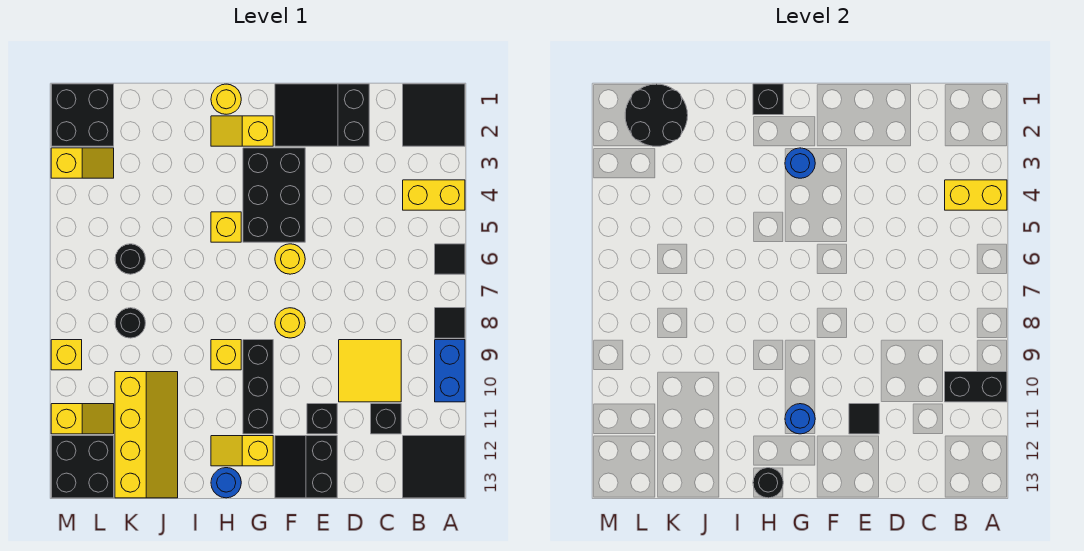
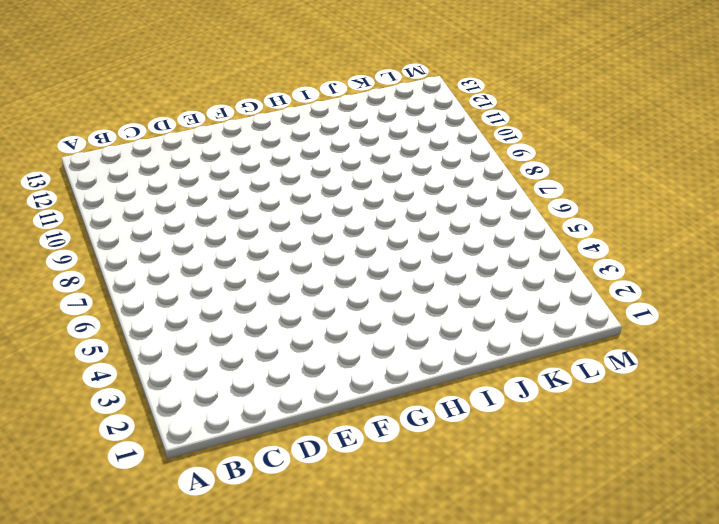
none -> black 2x2 tile [403,84,465,146]
none -> yellow 1x2 brick [403,180,465,210]
none -> black 1x1 tile [435,244,465,274]
none -> black 1x1 tile [435,308,465,338]

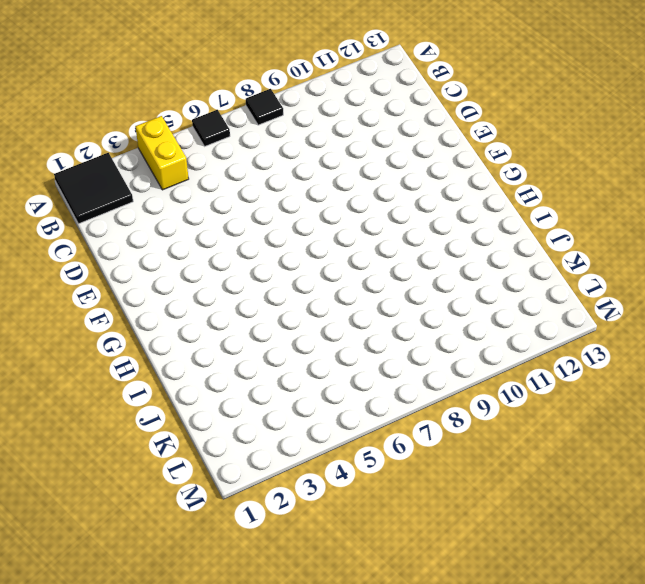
none -> blue 1x2 brick [435,340,465,402]
none -> black 2x2 tile [403,436,465,498]
none -> yellow 2x2 tile [339,340,401,402]
none -> black 1x1 brick [371,404,401,434]

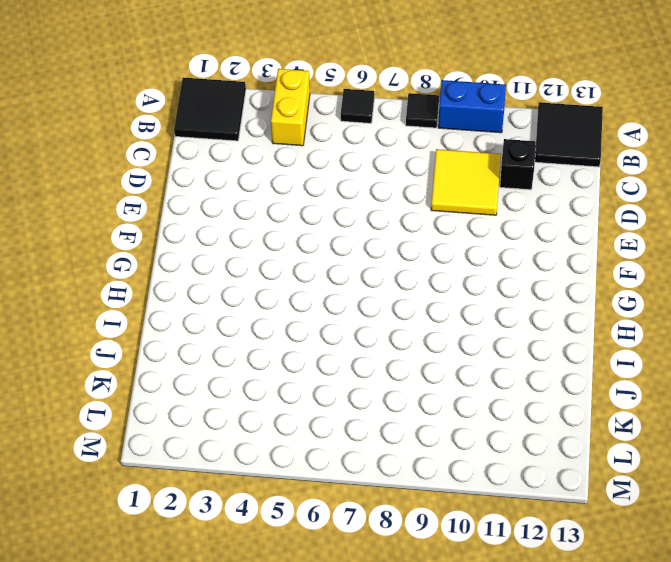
none -> black 2x3 slope [275,84,369,146]
none -> black 1x1 brick [307,404,337,434]
none -> black 2x2 slope [275,436,337,498]
none -> black 2x3 brick [243,148,305,242]

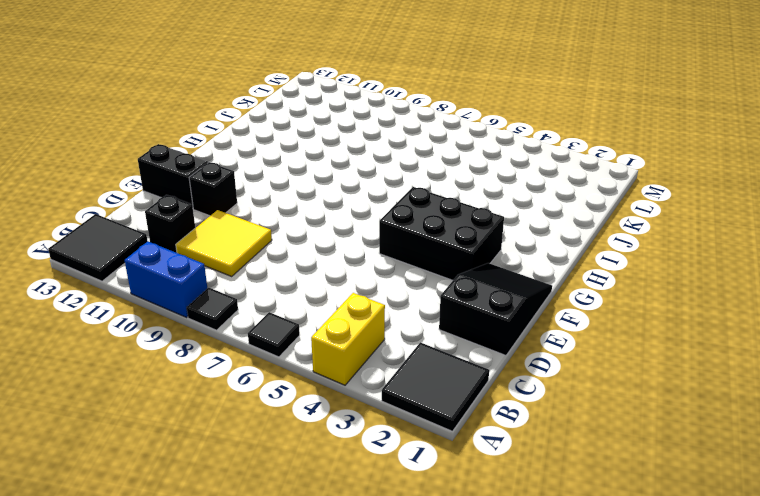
none -> yellow 1x1 round brick [275,244,305,274]
none -> yellow 1x1 round brick [275,308,305,338]
none -> yellow 1x2 slope [211,116,273,146]
none -> black 1x3 brick [243,340,273,434]

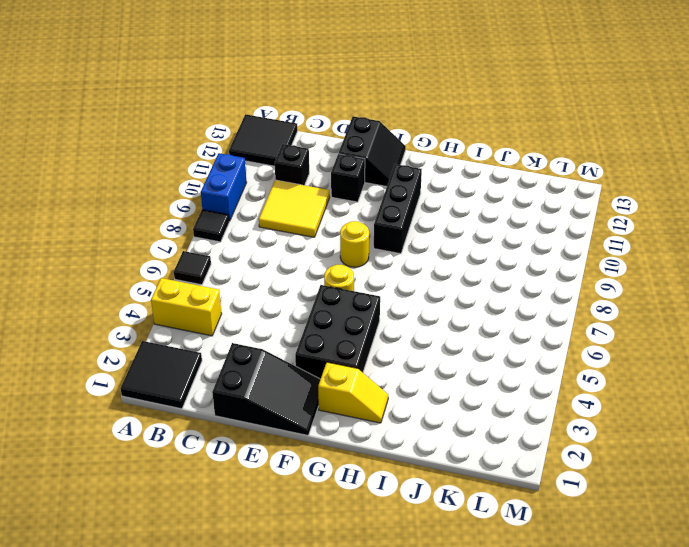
none -> yellow 1x2 slope [211,436,273,466]
none -> yellow 1x1 round brick [211,84,241,114]
none -> yellow 1x1 brick [211,212,241,242]
none -> yellow 1x1 brick [211,340,241,370]

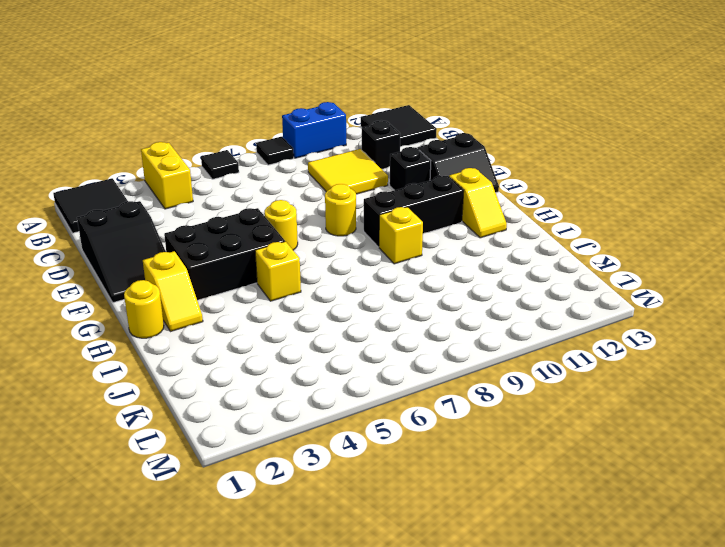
none -> blue 1x1 round brick [211,468,241,498]
none -> yellow 2x4 slope [115,372,178,498]
none -> black 1x1 round brick [115,244,146,274]
none -> black 1x1 round brick [115,308,145,338]

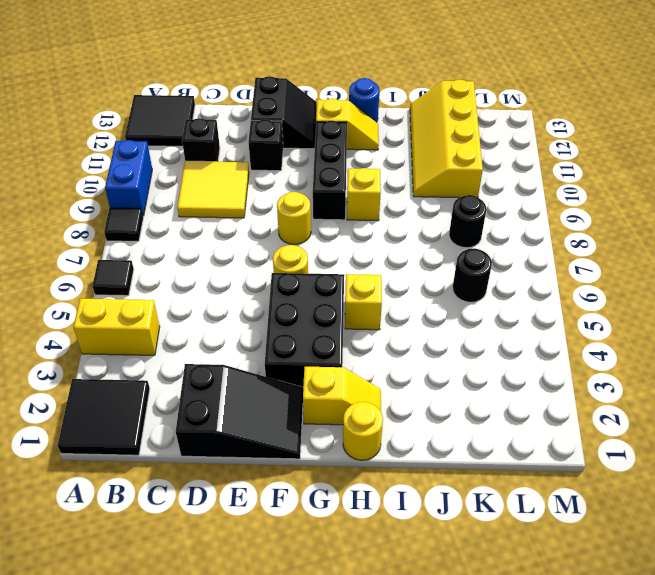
none -> black 2x2 brick [51,84,114,146]
none -> yellow 1x2 slope [51,148,114,178]
none -> yellow 1x2 slope [51,404,114,434]
none -> black 2x2 brick [51,436,114,498]

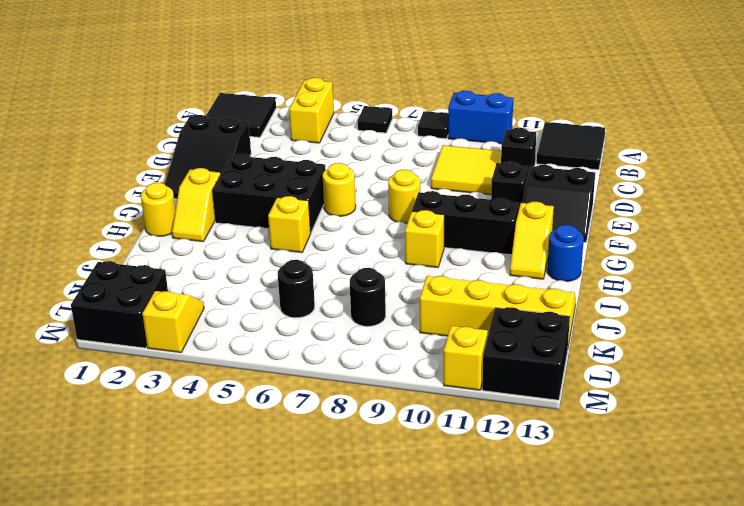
none -> yellow 1x1 brick [51,340,82,370]
none -> yellow 1x2 brick [945,180,1007,210]
none -> black 1x2 brick [945,372,1007,402]
none -> black 1x1 tile [849,404,879,434]

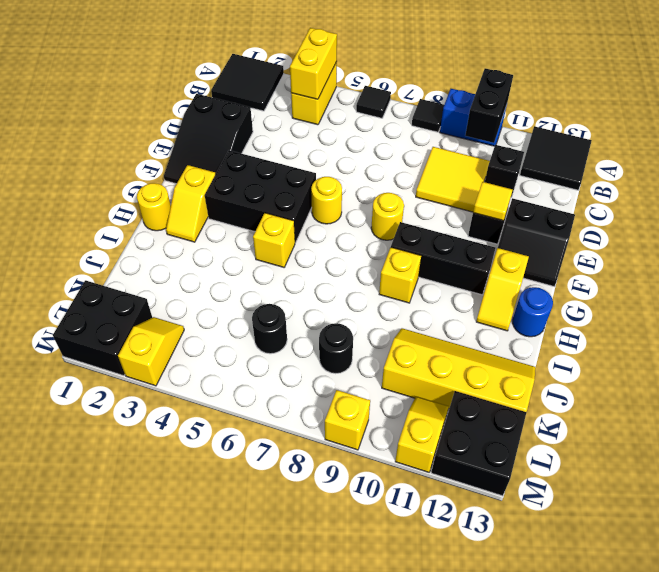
yellow 1x1 tile [473,182,512,221] -> black 1x1 tile [849,404,879,434]
none -> blue 1x1 round brick [785,148,815,178]
none -> blue 1x1 round brick [785,404,815,434]
none -> black 1x1 brick [753,84,783,115]
none -> black 1x1 round brick [753,468,783,498]

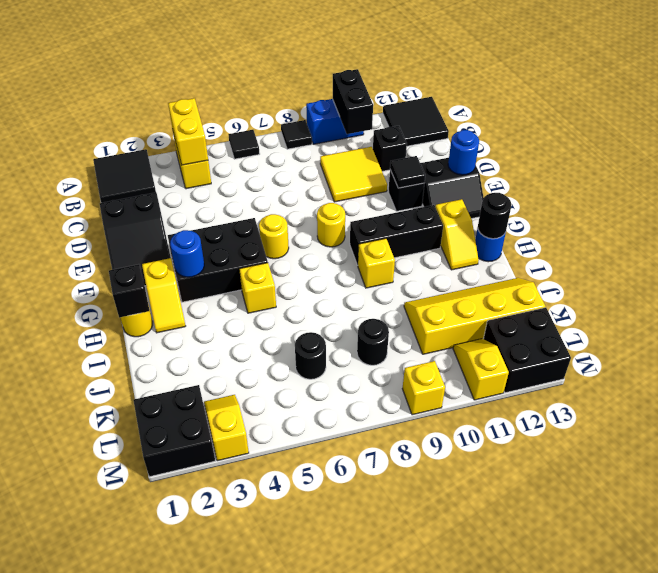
blue 1x1 round brick [448,130,479,175] -> blue 1x1 round brick moved to [785,404,815,434]
none -> black 2x2 round brick [625,84,688,146]

